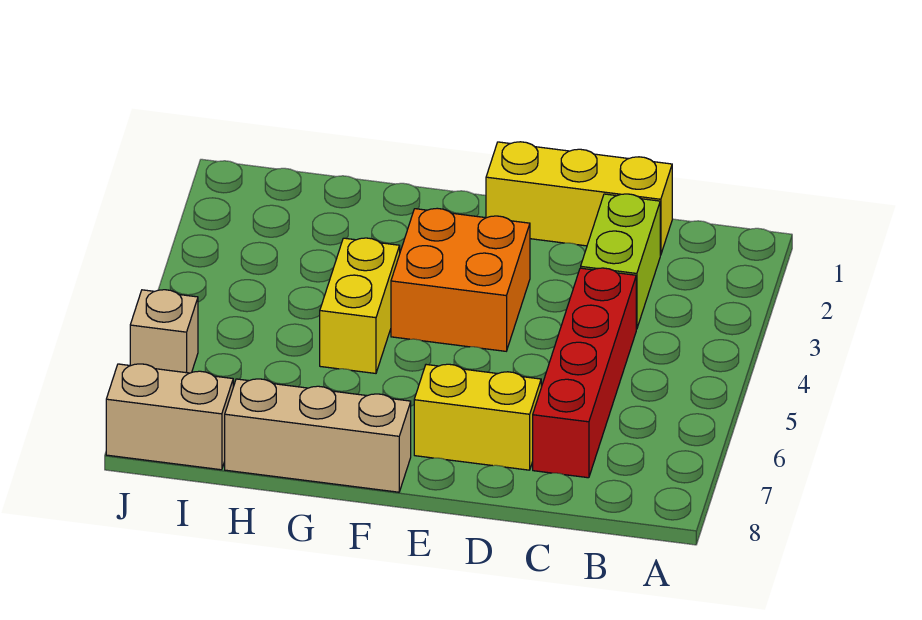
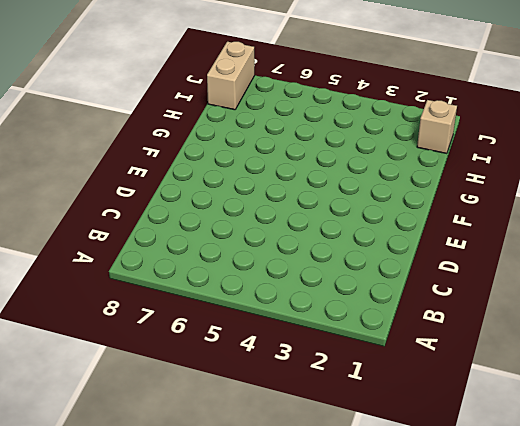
tan 1x1 brick [417,100,457,154] -> tan 1x1 brick moved to [130,290,198,373]
none -> yellow 1x3 brick [486,142,672,255]
none -> lime 1x2 brick [581,194,660,329]

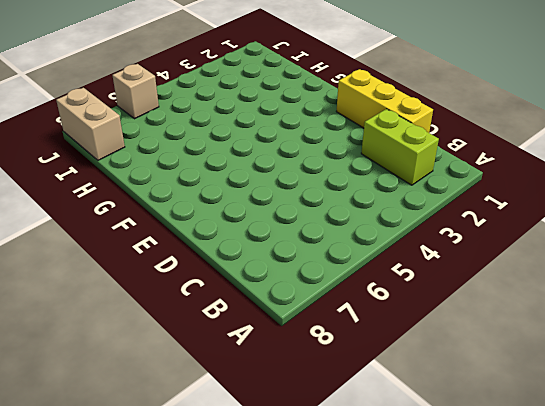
lime 1x2 brick [361,109,439,185] -> lime 1x2 brick turned to [581,194,660,329]
none -> red 1x4 brick [533,268,636,478]
none -> yellow 1x2 brick [414,364,541,470]

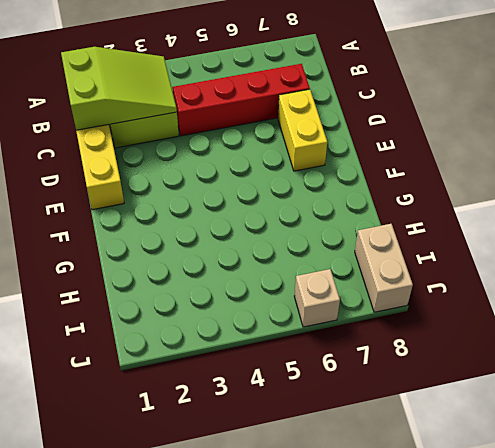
lime 2x3 slope [61,47,177,130] -> none
none -> orange 2x2 brick [391,208,530,351]
none -> tan 1x3 brick [225,379,411,492]

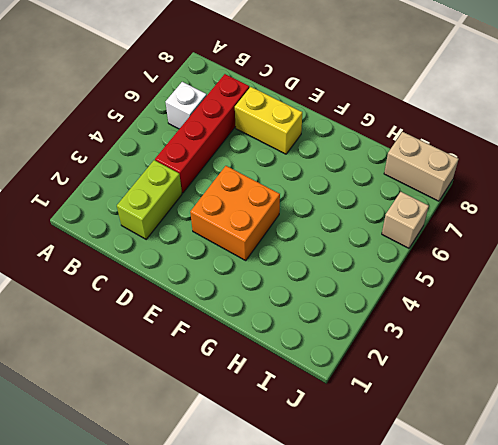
white 1x1 brick [166,82,207,129] -> none
none -> yellow 1x3 brick [486,142,672,255]
none -> tan 1x3 brick [225,379,411,492]

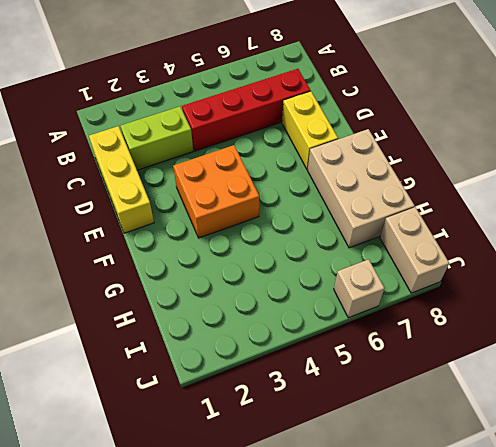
tan 2x3 brick [308,129,415,248] -> tan 1x3 brick [225,379,411,492]
none -> yellow 1x2 brick [320,238,400,373]

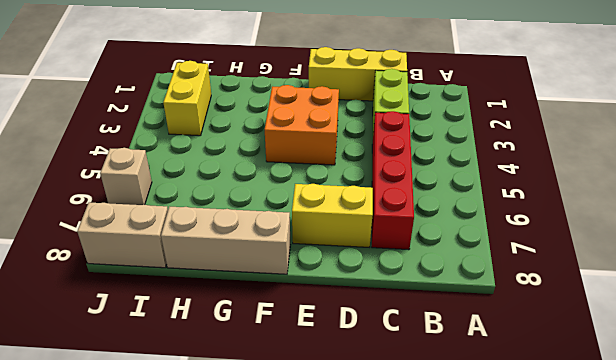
yellow 1x2 brick [163,61,211,136] -> yellow 1x2 brick moved to [320,238,400,373]

